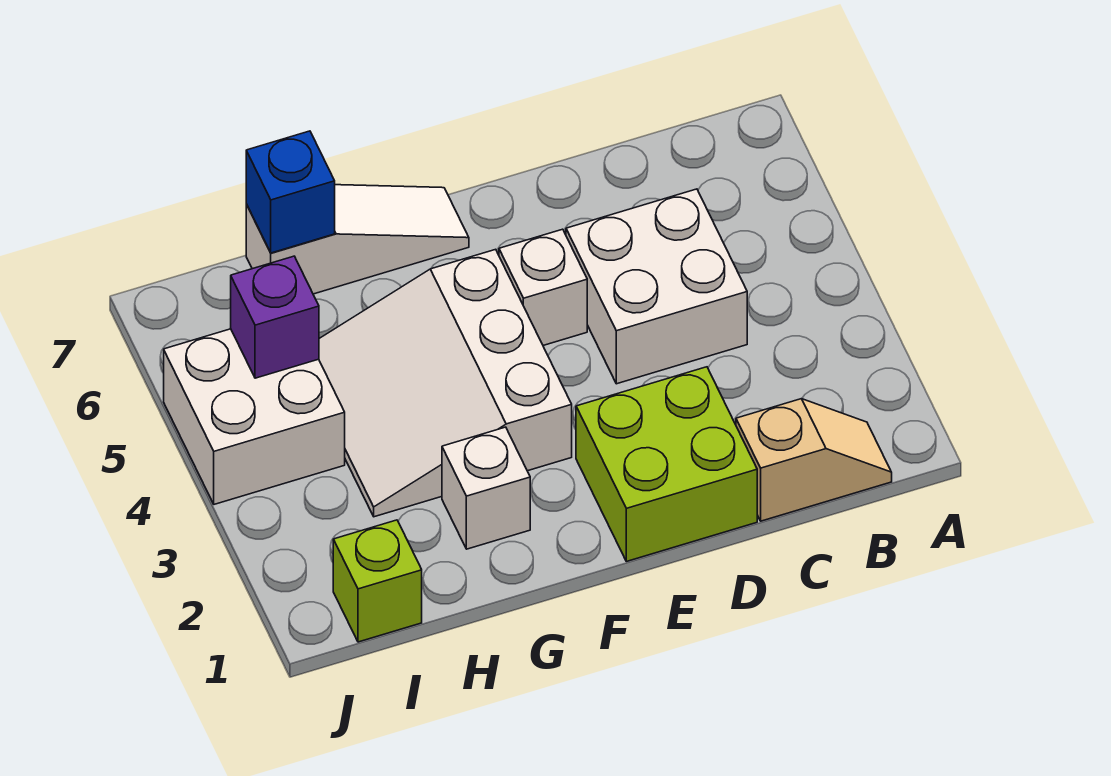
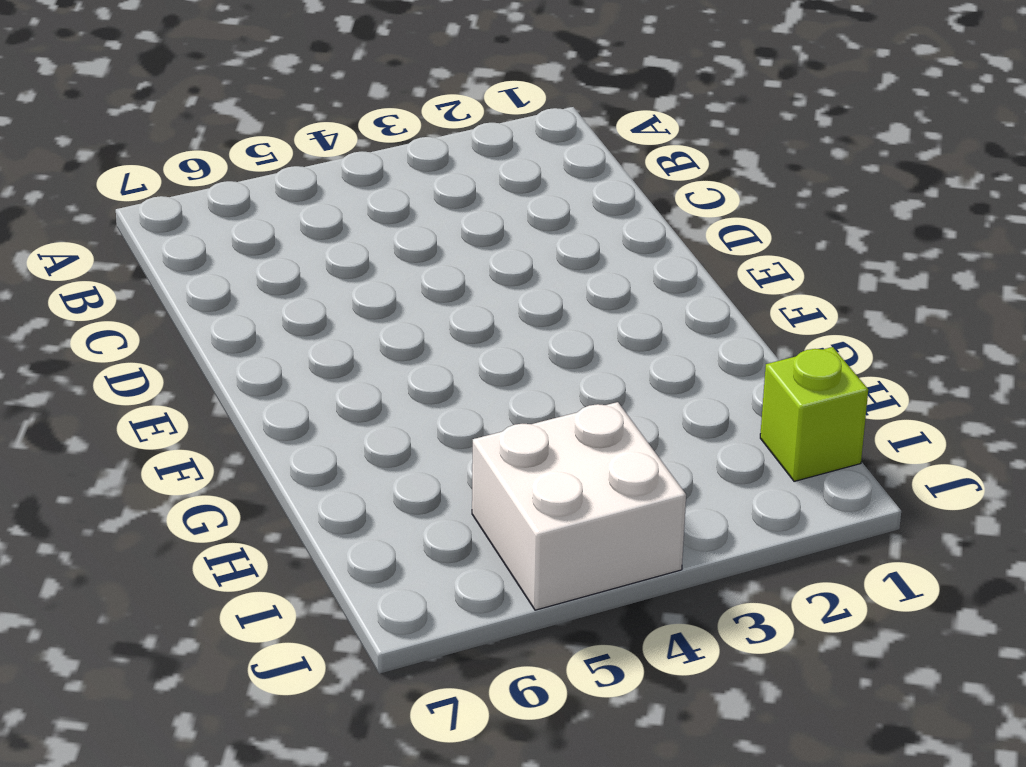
none -> tan 1x2 slope [736,399,892,521]
none -> white 2x2 brick [566,189,747,384]

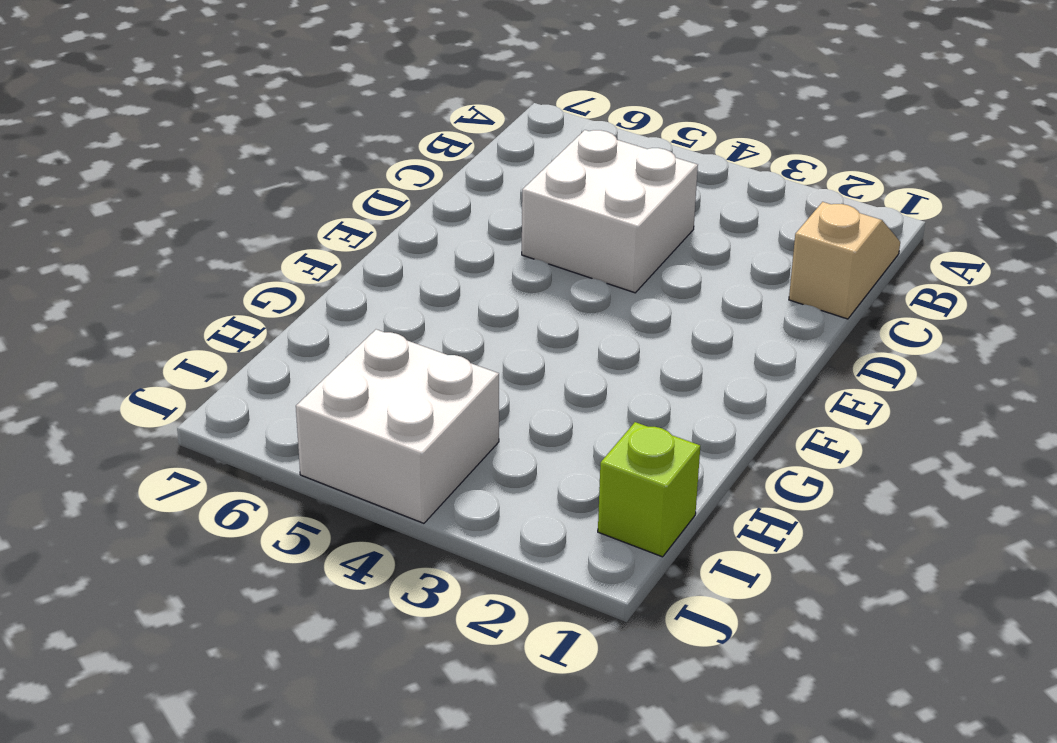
none -> lime 2x2 brick [576,367,757,561]
none -> white 1x1 brick [499,229,587,345]

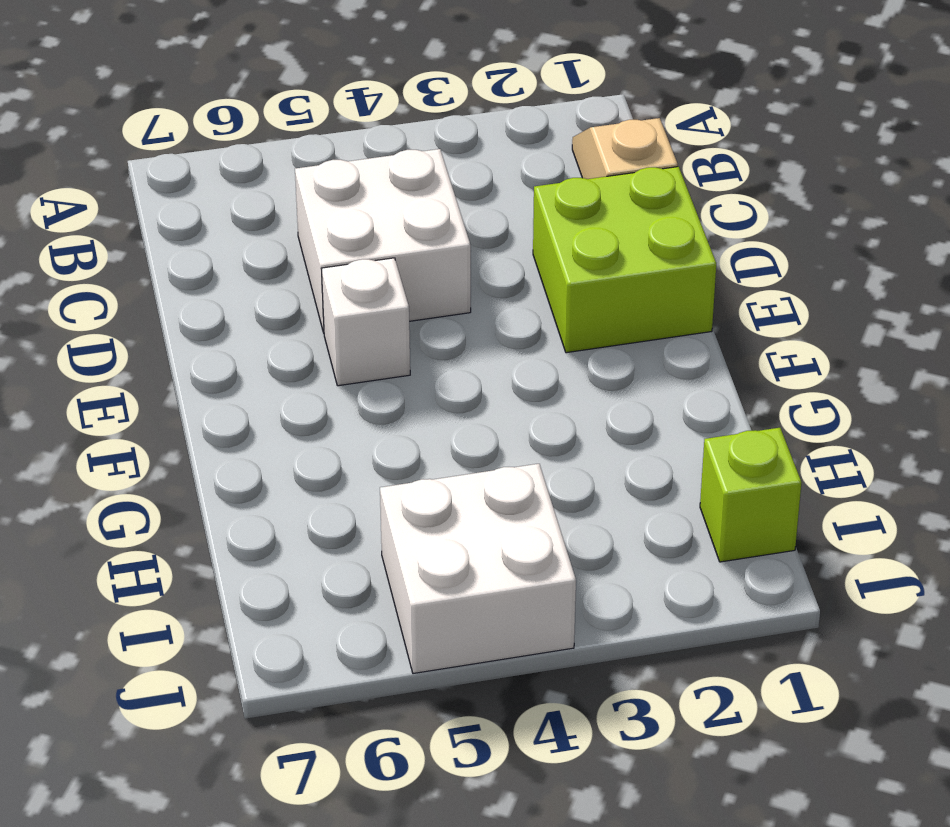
none -> white 3x3 slope [319,249,572,517]
none -> white 1x3 slope [246,185,469,294]

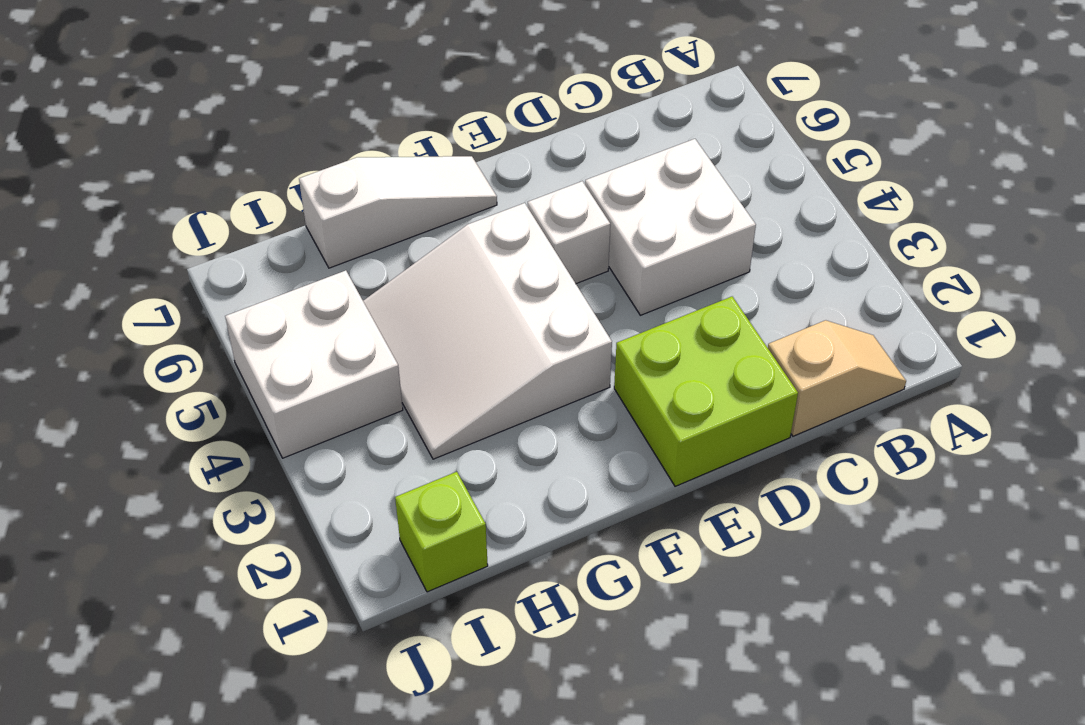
none -> white 1x1 brick [442,427,530,549]
none -> blue 1x1 brick [246,131,335,253]

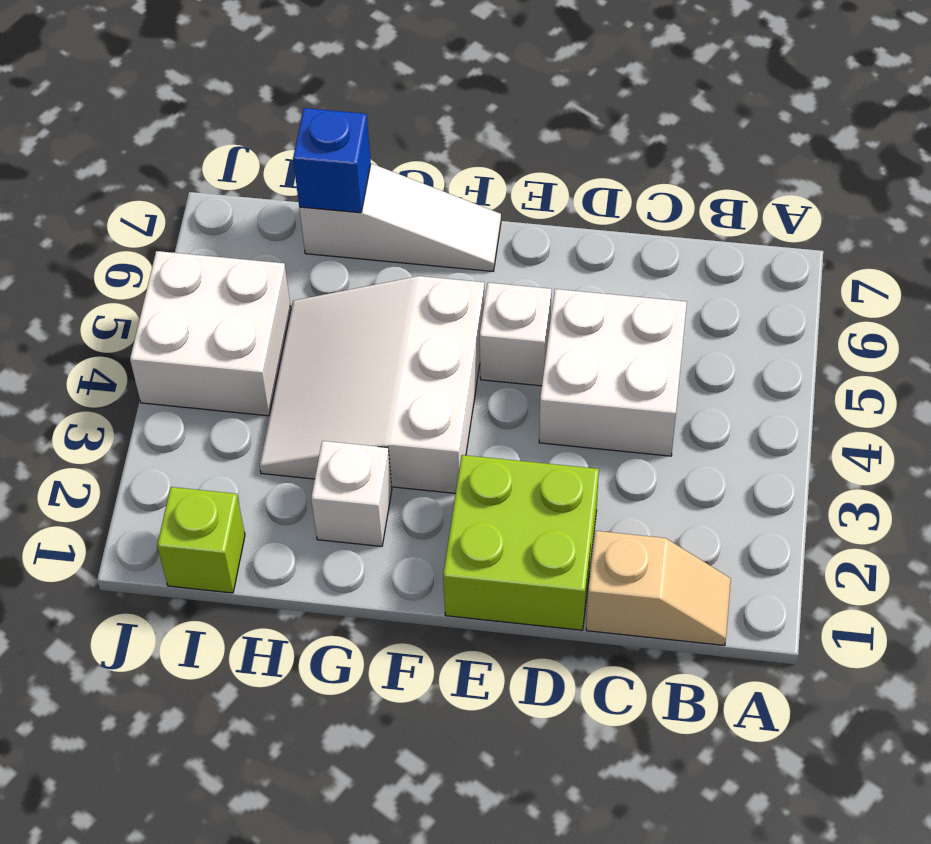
none -> purple 1x1 brick [231,256,319,378]

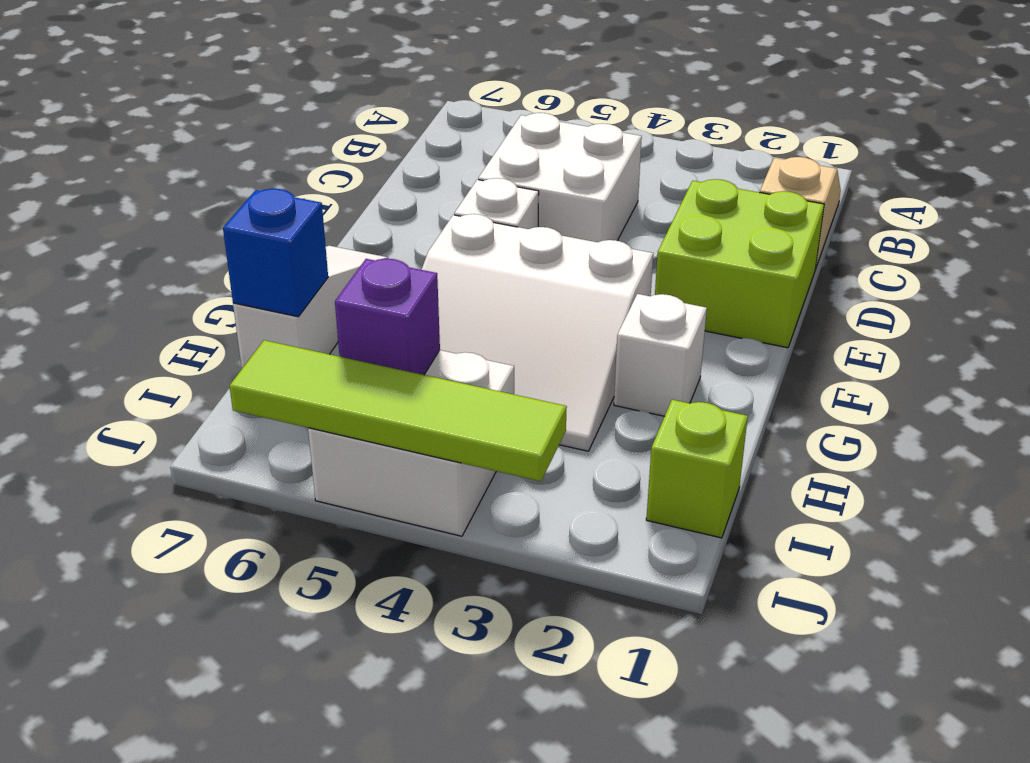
lime 1x4 tile [229,340,567,481] -> none

